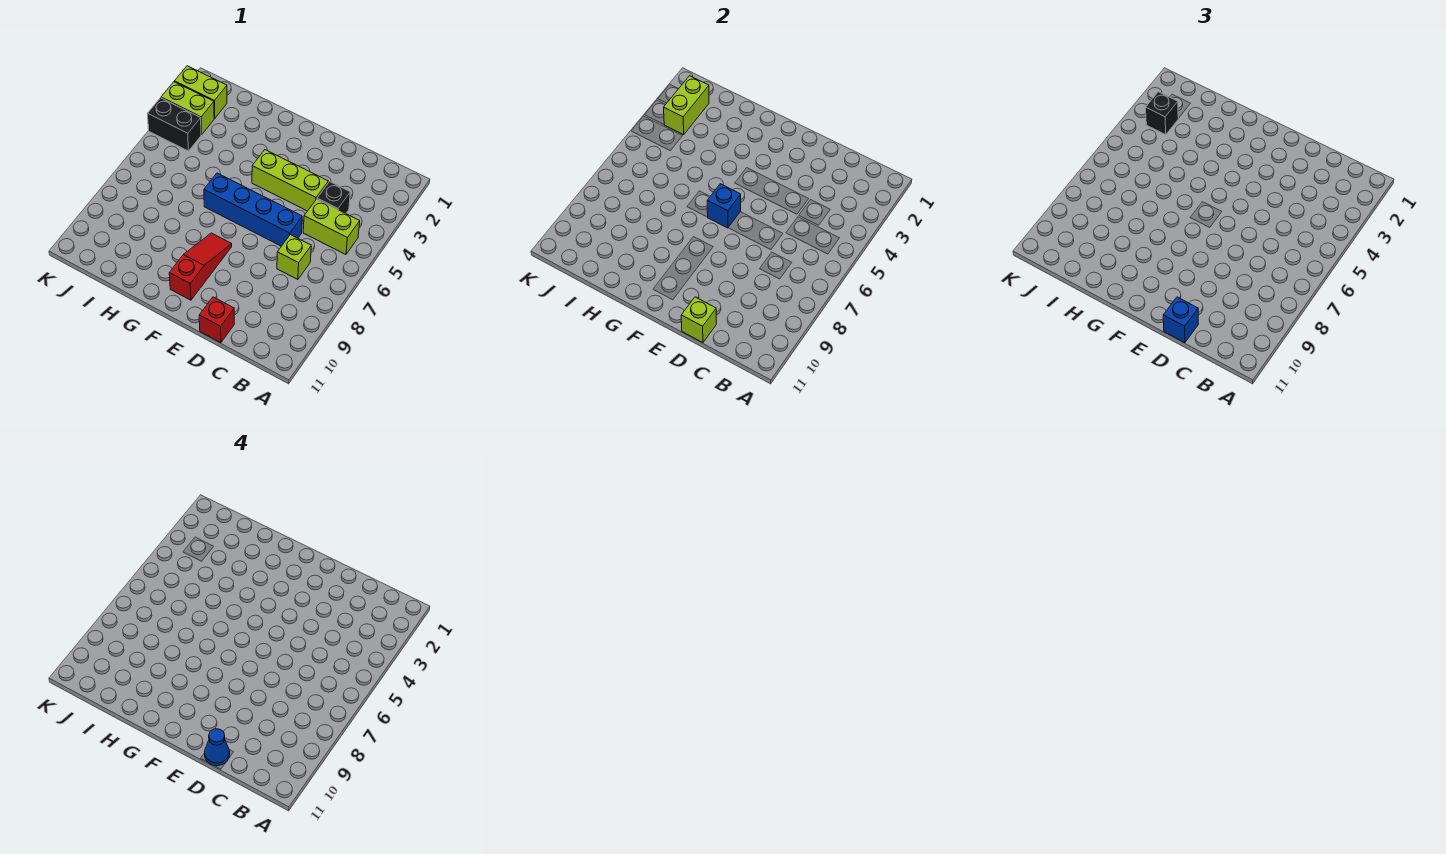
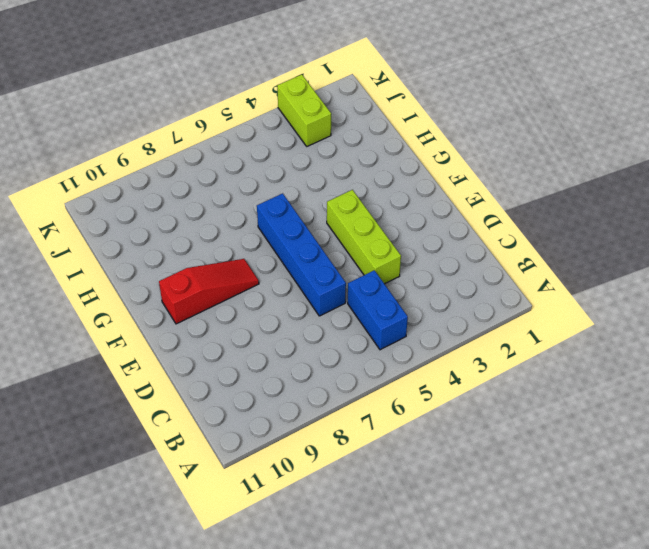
blue 1x2 brick [348,270,408,350] -> lime 1x2 brick [303,199,360,255]
none -> black 1x1 brick [317,182,350,213]
none -> lime 1x1 brick [277,235,311,280]
none -> red 1x1 brick [199,297,234,343]

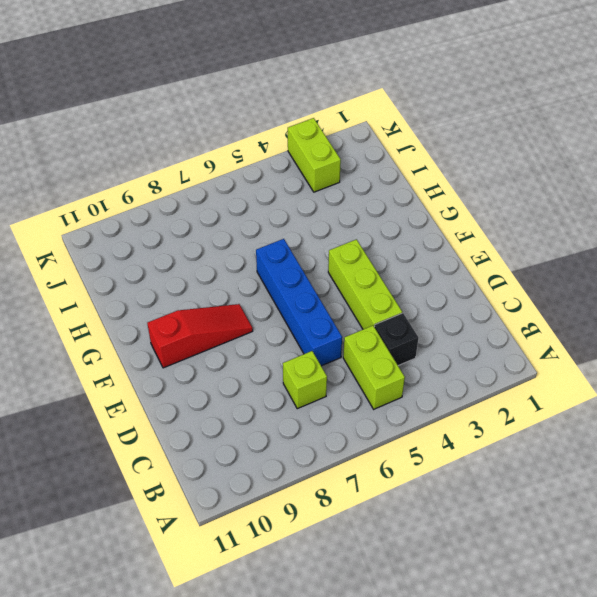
none -> red 1x1 brick [199,297,234,343]
none -> lime 1x2 brick [174,66,227,118]
none -> black 1x2 brick [147,98,201,151]

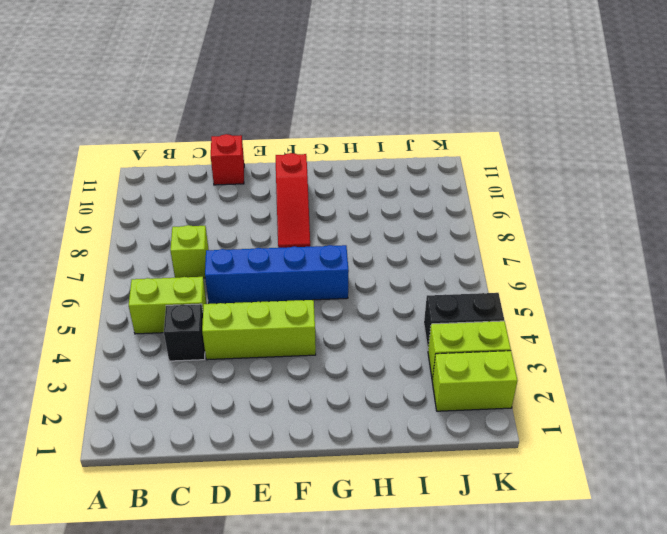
none -> lime 1x1 brick [681,297,716,343]
none -> blue 1x1 brick [707,184,741,228]
none -> lime 1x2 brick [664,76,709,135]

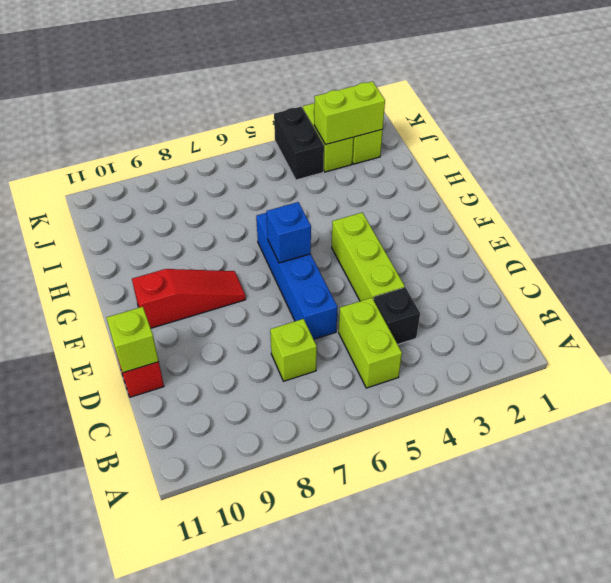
none -> blue 1x1 brick [1163,297,1198,343]
none -> black 1x1 brick [1146,92,1178,135]
none -> blue 1x1 cone [205,729,230,766]

